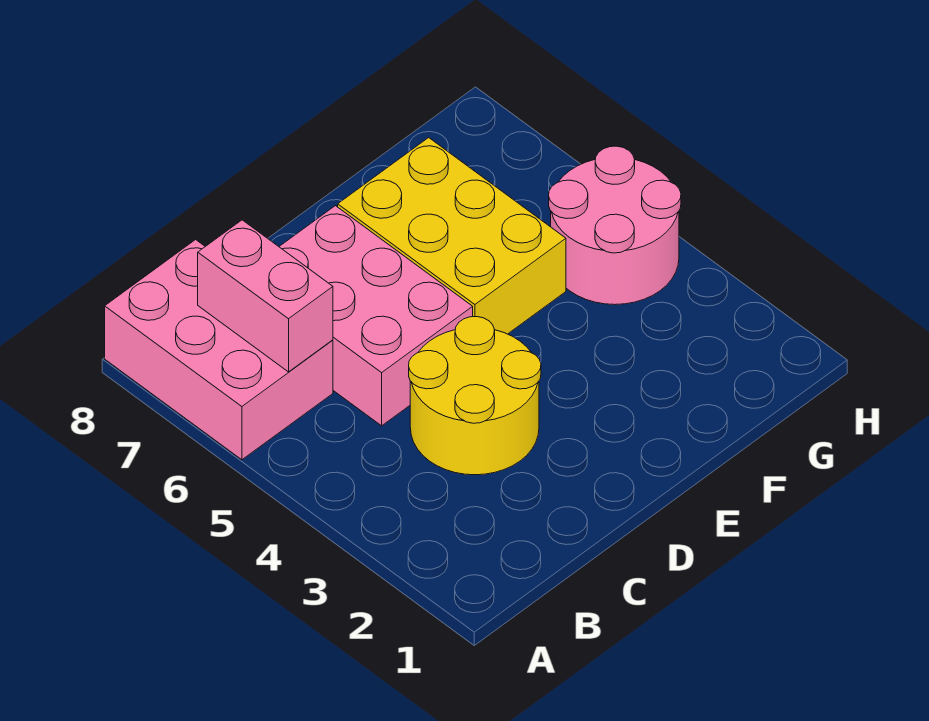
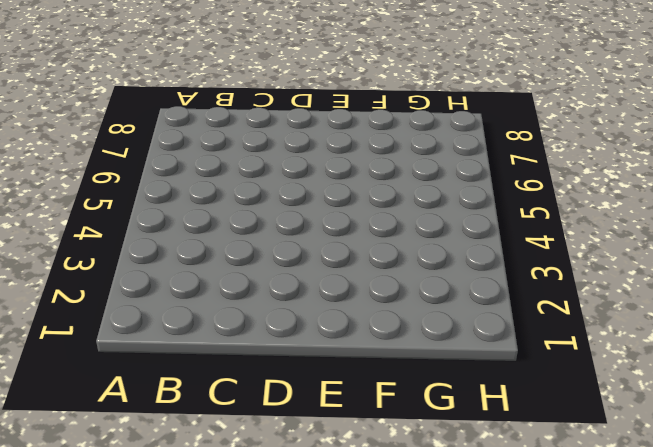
none -> pink 2x3 brick [105,240,333,460]
none -> yellow 2x2 round brick [409,317,541,475]

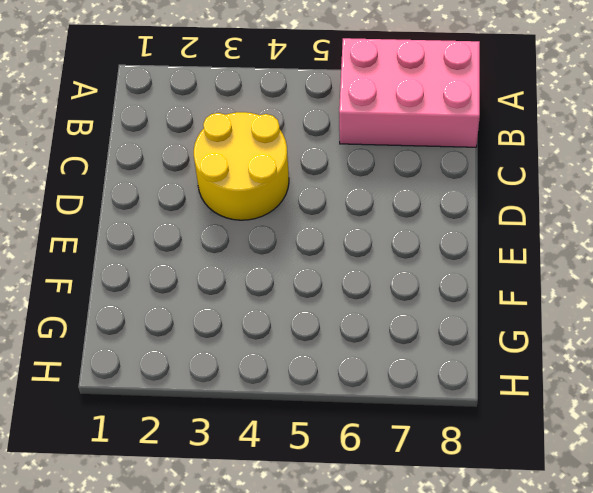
none -> pink 2x3 brick [279,206,473,426]
none -> yellow 2x3 brick [338,138,566,334]

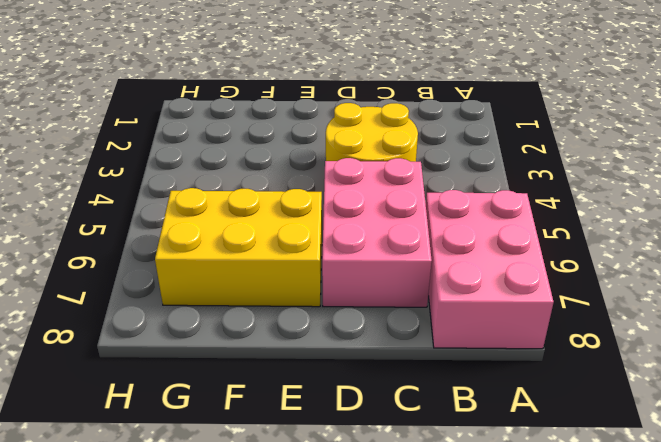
yellow 2x3 brick [155,188,322,307] -> yellow 2x3 brick turned to [338,138,566,334]
none -> pink 2x2 round brick [549,146,681,305]
none -> pink 1x2 brick [198,220,333,372]

